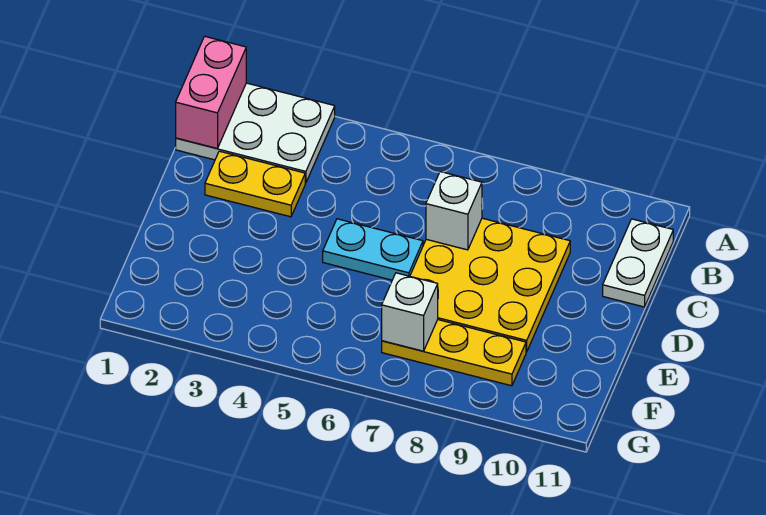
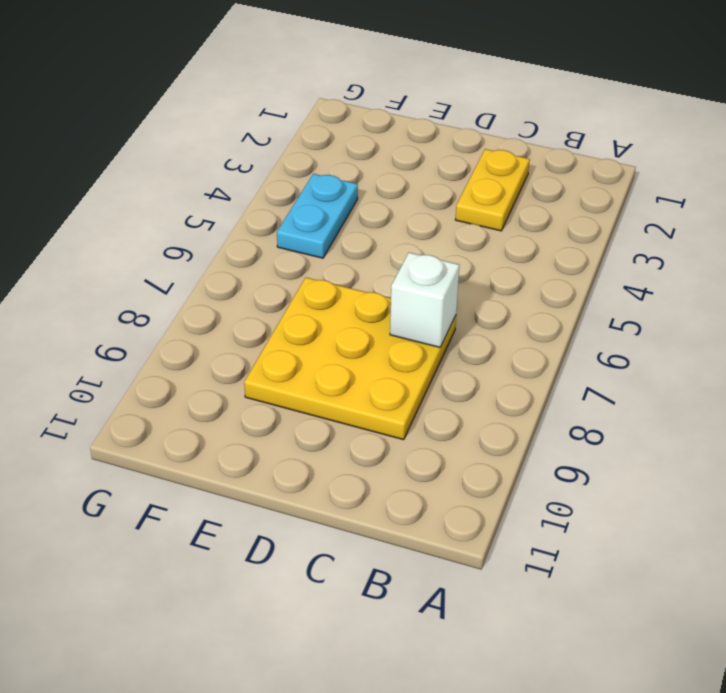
cyan 1x2 plate [277,174,358,258] -> cyan 1x2 plate moved to [323,219,423,280]
none -> white 2x3 plate [176,83,335,183]
none -> white 1x2 plate [603,219,673,307]

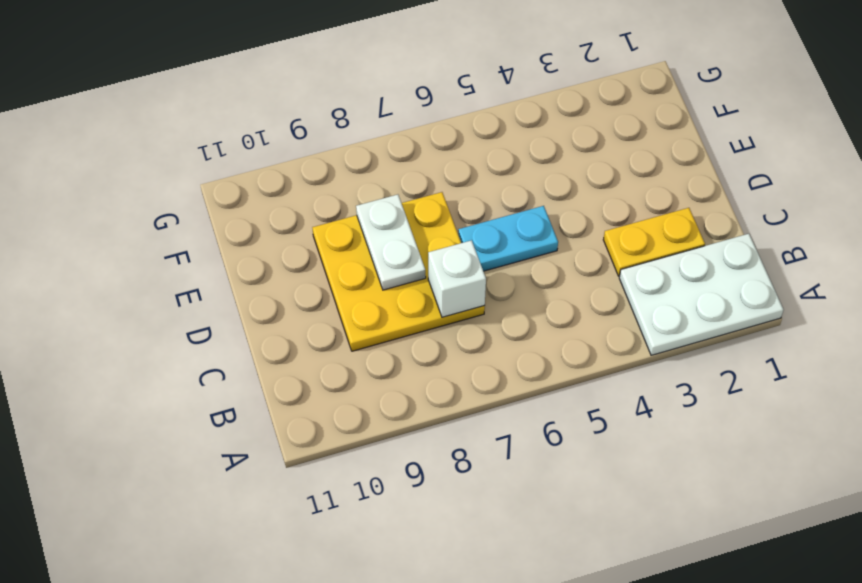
white 1x2 plate [356,195,426,290] -> white 1x2 plate moved to [603,219,673,307]
none -> yellow 1x3 plate [382,320,526,386]
none -> pink 1x2 brick [176,36,246,148]

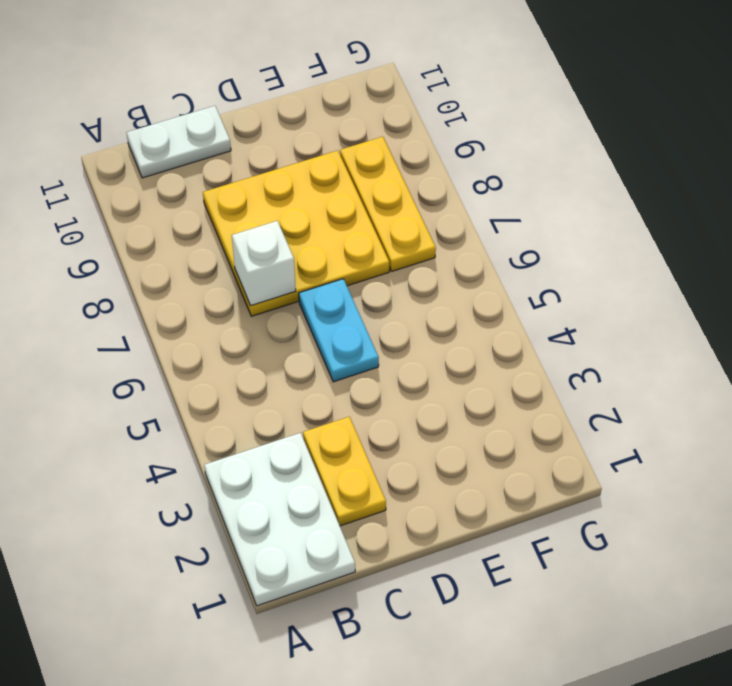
none -> pink 1x2 brick [176,36,246,148]
none -> white 1x1 brick [382,273,438,351]

